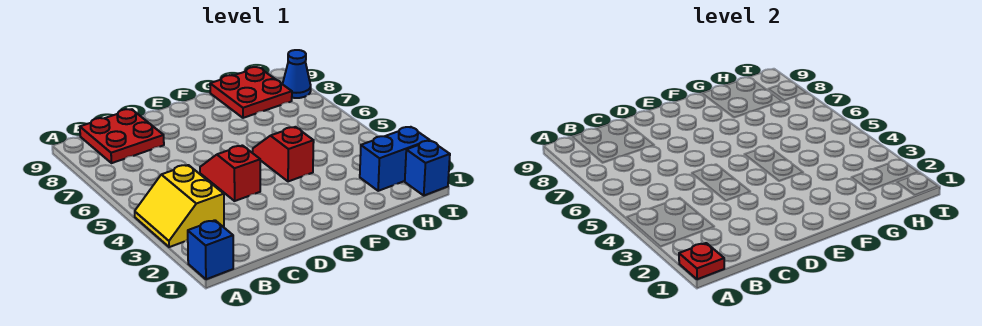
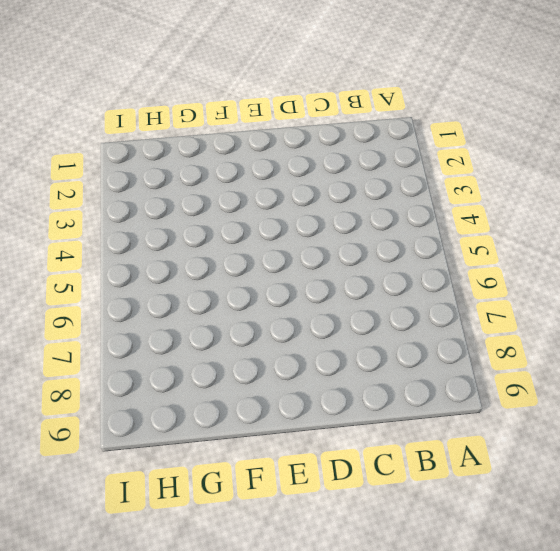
none -> blue 1x1 brick [188,220,233,279]
none -> yellow 2x2 slope [135,165,224,247]

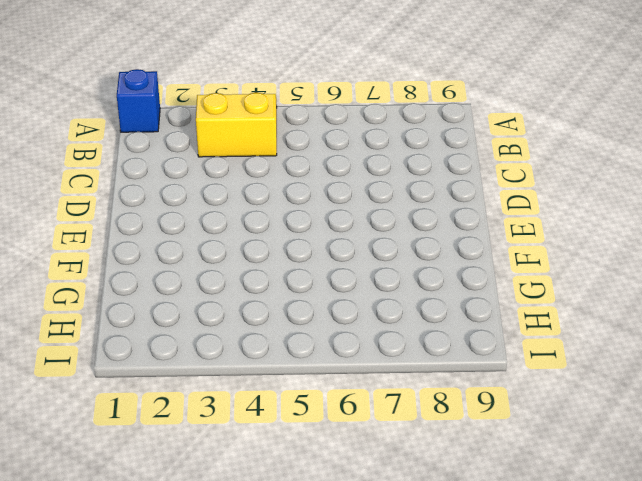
none -> red 2x2 plate [80,109,164,163]
none -> red 1x2 slope [200,145,260,201]

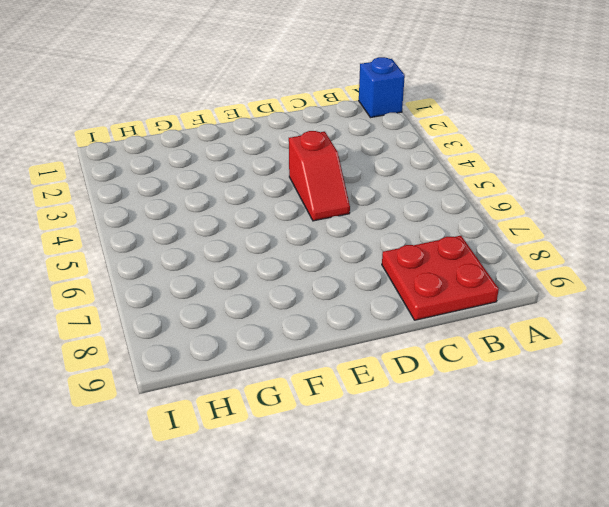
none -> yellow 2x2 slope [135,165,224,247]
none -> red 1x2 slope [253,127,314,182]

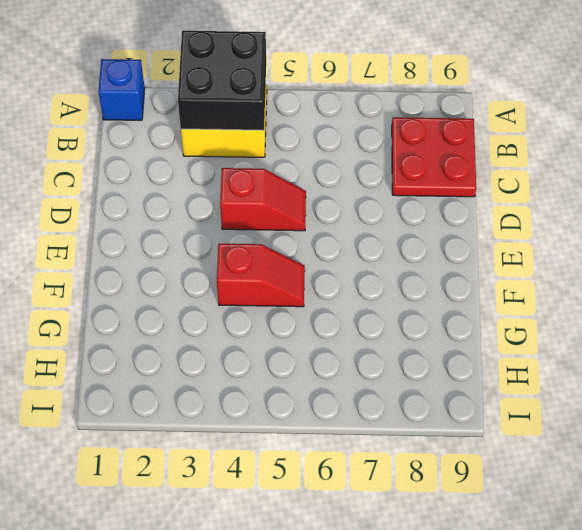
black 2x2 brick [178,31,266,130] -> none
none -> red 2x2 plate [210,67,292,118]
none -> blue 1x2 brick [360,127,430,191]

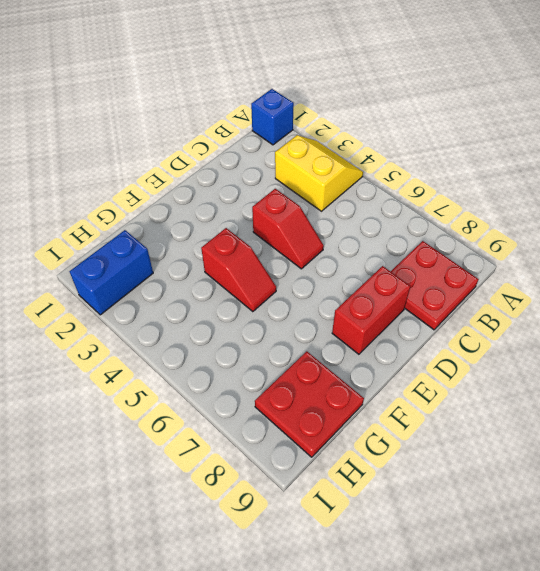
red 1x2 brick [332,266,410,354] -> none
none -> blue 1x1 brick [405,141,450,195]
none -> blue 1x1 cone [283,50,311,98]

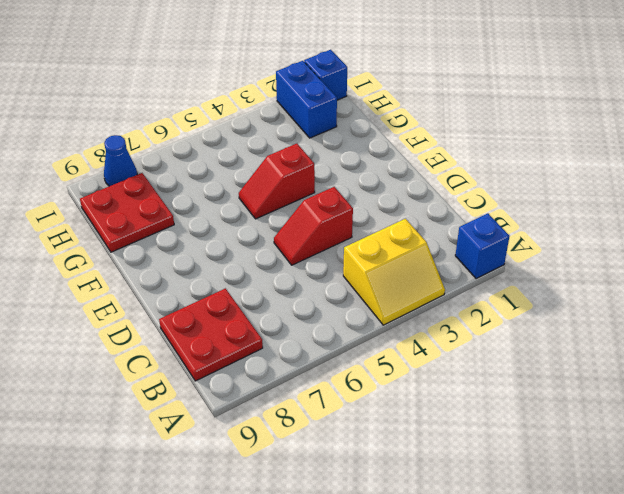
none -> red 1x1 plate [679,243,724,279]

